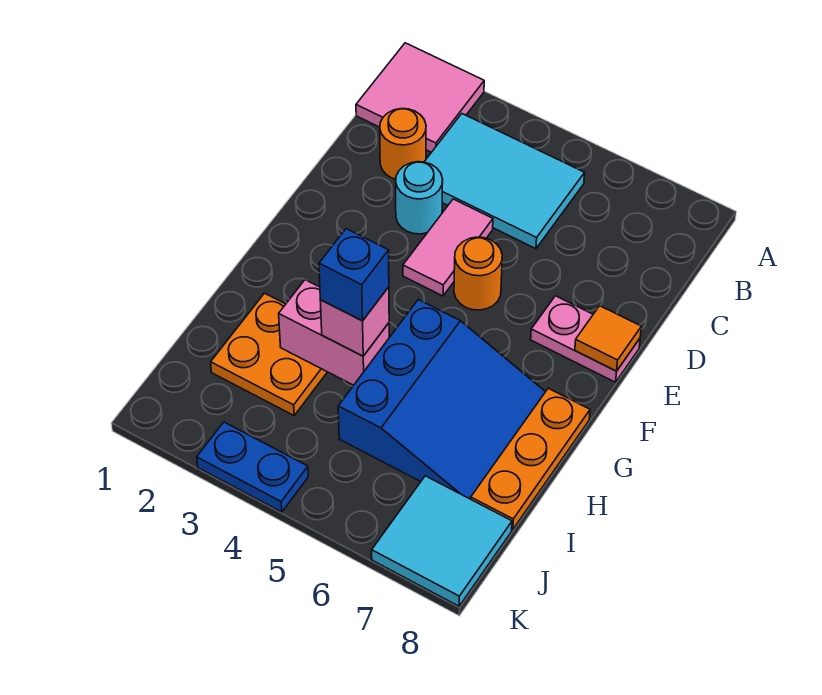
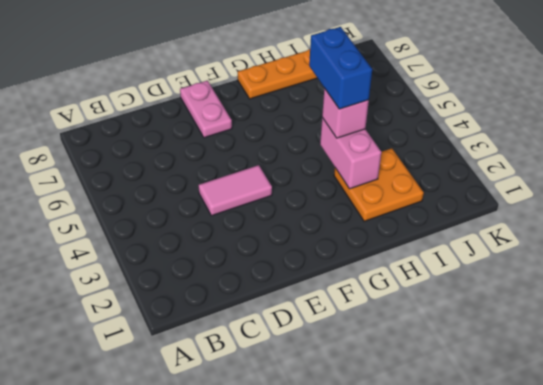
blue 1x2 brick [309,27,372,109] -> blue 1x1 brick [319,229,389,321]
none -> pink 2x2 tile [356,43,484,152]
none -> cyan 2x3 tile [425,114,585,249]
none -> orange 1x1 round brick [380,109,426,179]

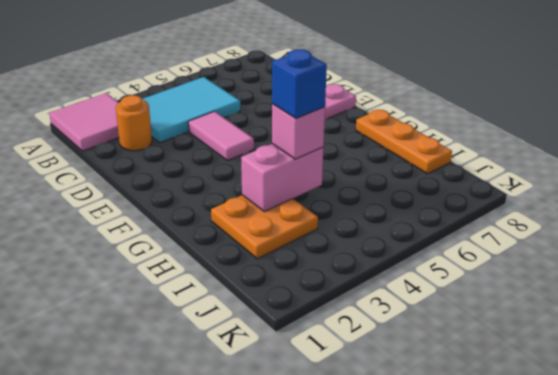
none -> cyan 1x1 round brick [396,162,443,234]
none -> orange 1x1 round brick [454,237,502,310]
none -> blue 3x3 slope [338,300,545,499]

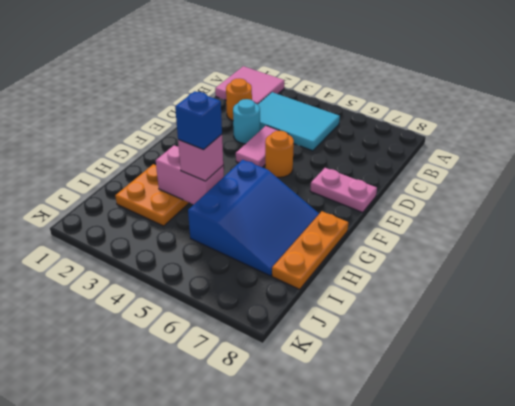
none -> cyan 2x2 tile [372,476,512,606]
none -> blue 1x2 plate [197,422,308,512]
none -> orange 1x1 tile [575,306,641,371]

